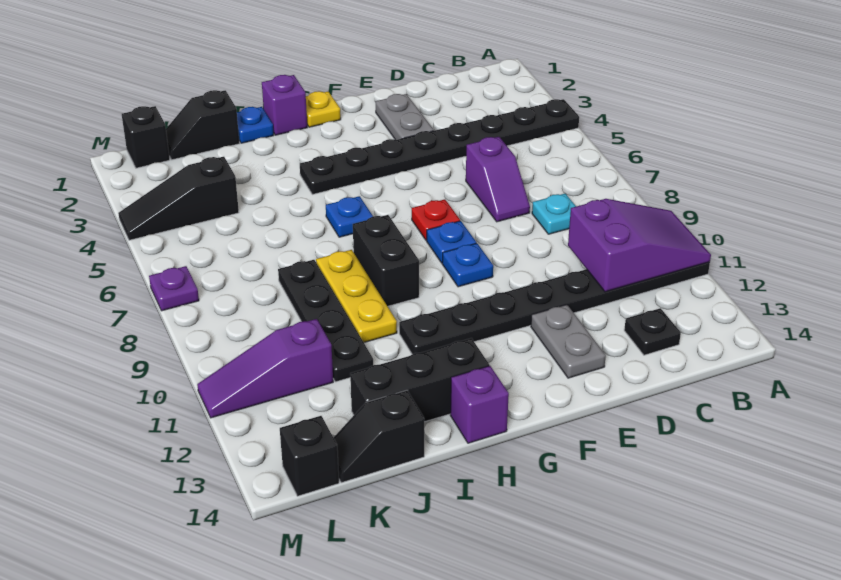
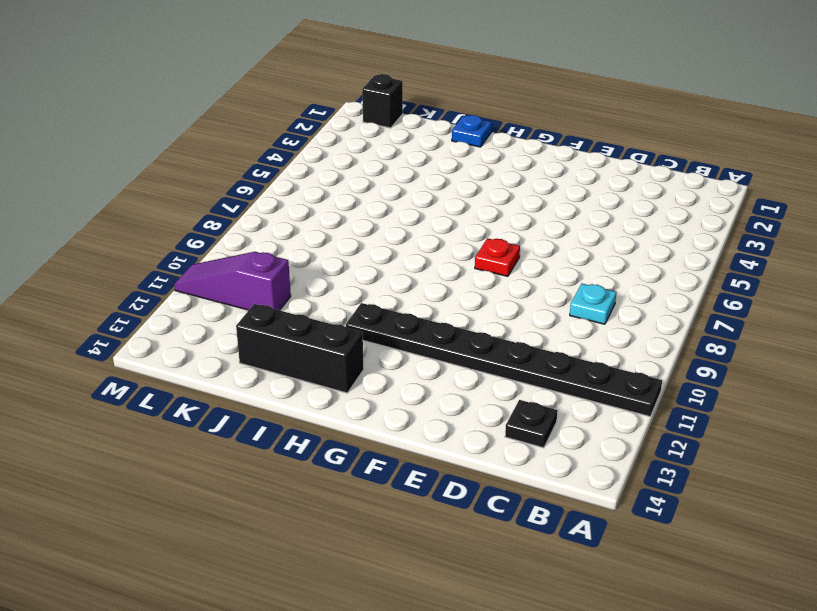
none -> black 1x8 plate [300,99,579,194]
none -> purple 1x2 slope [466,137,530,222]
none -> grey 1x2 plate [376,94,434,140]

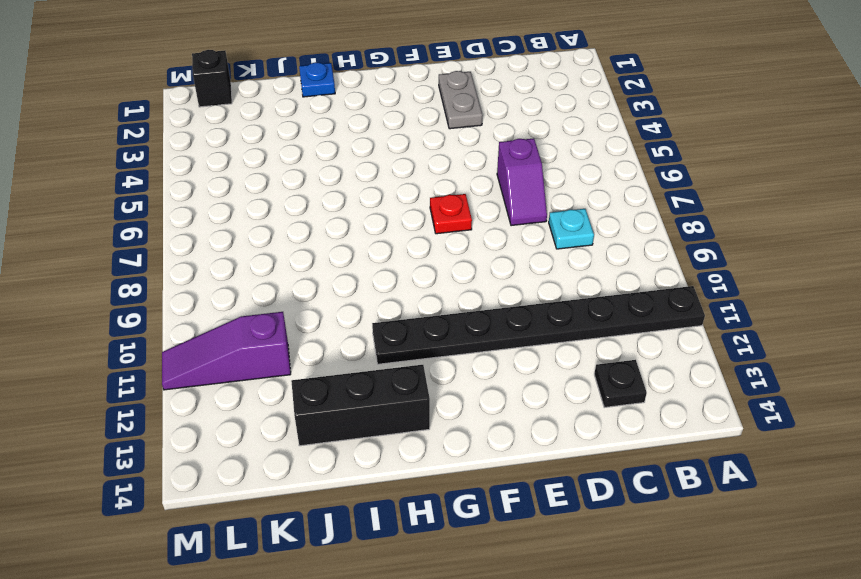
none -> black 1x8 plate [300,99,579,194]
none -> grey 1x2 plate [531,305,606,378]
none -> blue 1x1 plate [427,221,476,263]

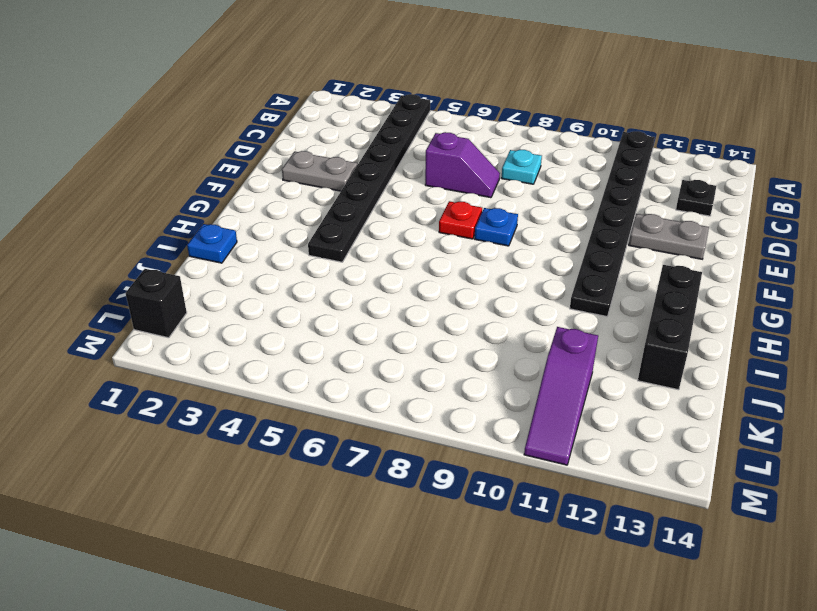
none -> blue 1x1 plate [442,243,493,287]
none -> yellow 1x1 plate [306,91,341,127]
none -> purple 1x1 brick [262,75,307,135]

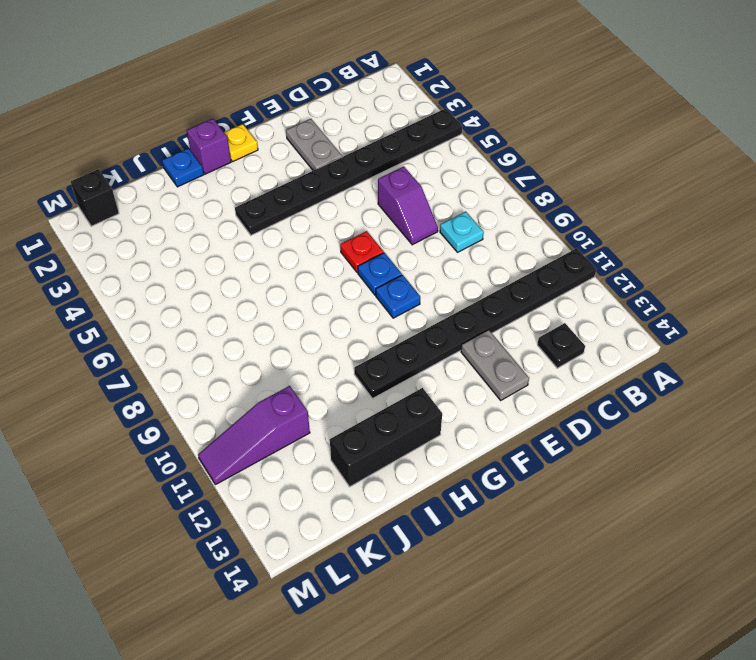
none -> blue 1x1 plate [326,196,373,237]
none -> black 1x2 brick [353,215,419,306]
none -> purple 1x1 brick [450,366,509,443]

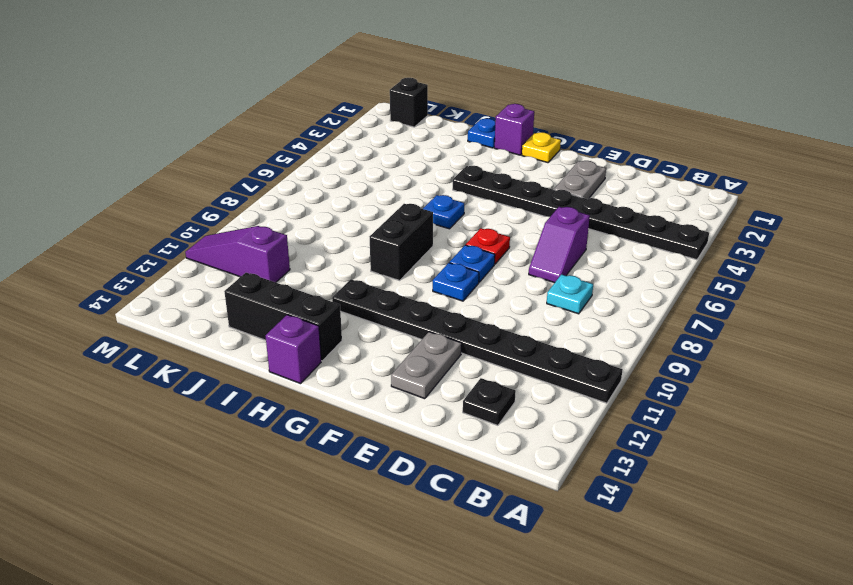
none -> yellow 1x3 plate [316,250,397,342]
none -> black 1x2 slope [166,90,240,160]
none -> black 1x4 plate [278,260,373,382]

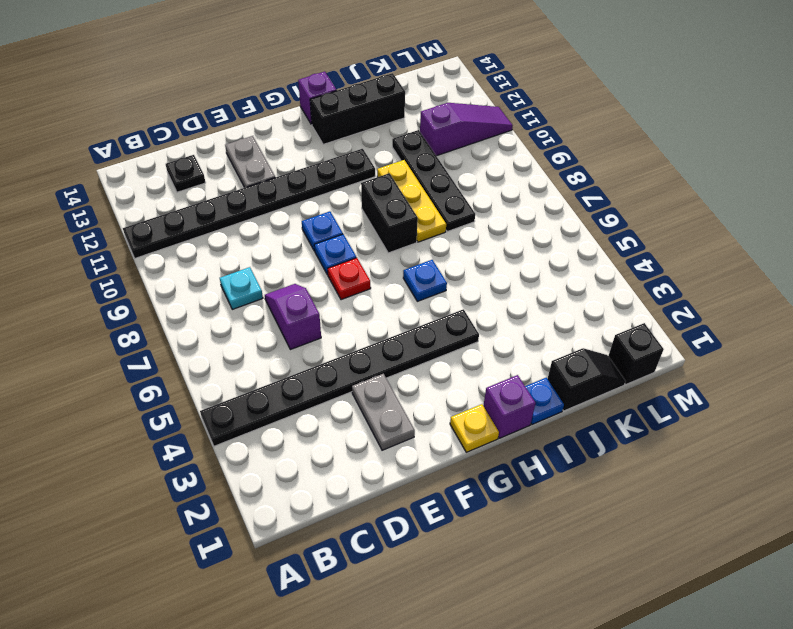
none -> black 1x2 slope [333,390,424,483]
none -> black 1x3 slope [118,157,239,240]
none -> black 1x1 brick [280,416,339,496]

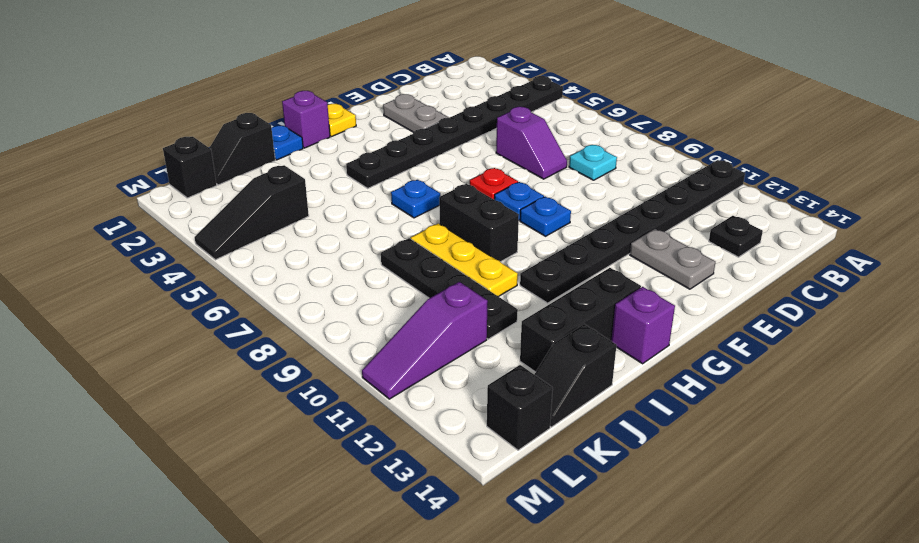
none -> purple 1x1 plate [149,266,199,311]
none -> purple 2x3 slope [568,199,711,292]

